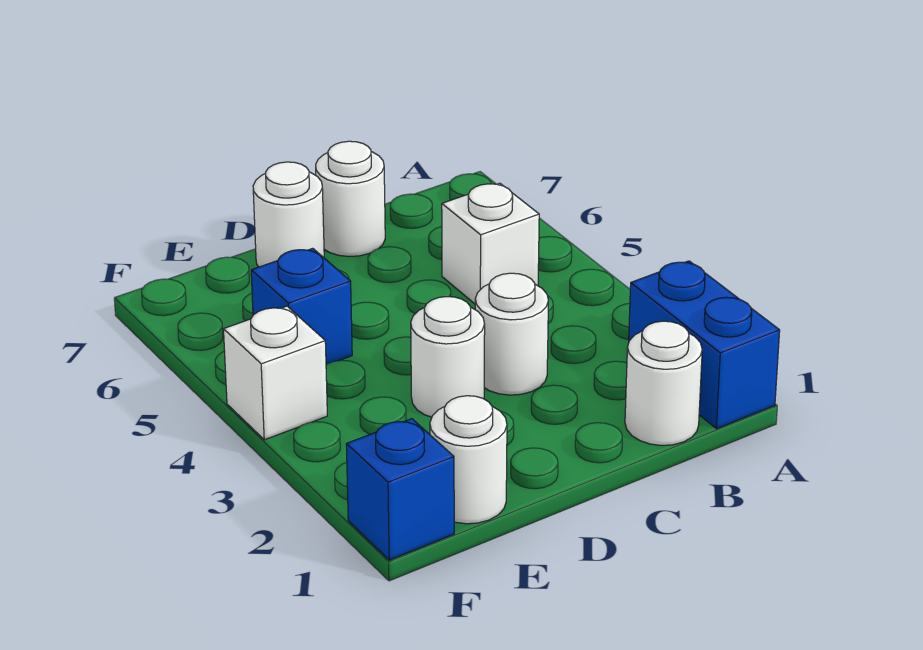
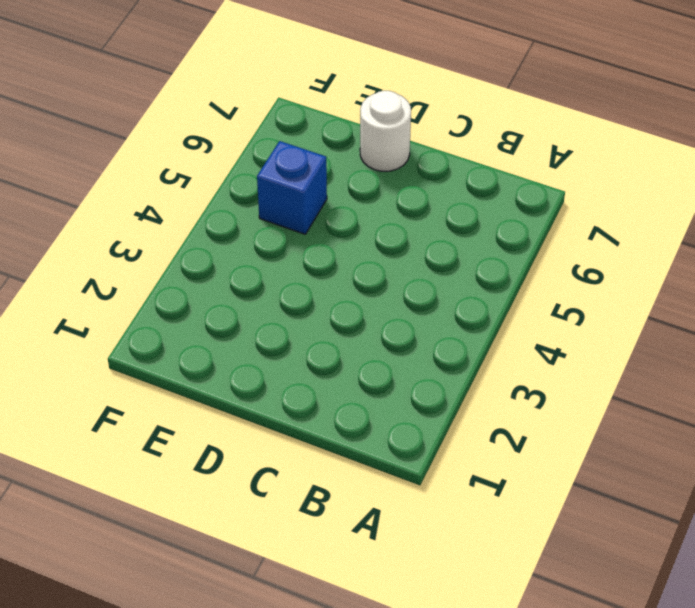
none -> blue 1x2 brick [629,261,780,429]
none -> white 1x1 round brick [625,321,702,445]

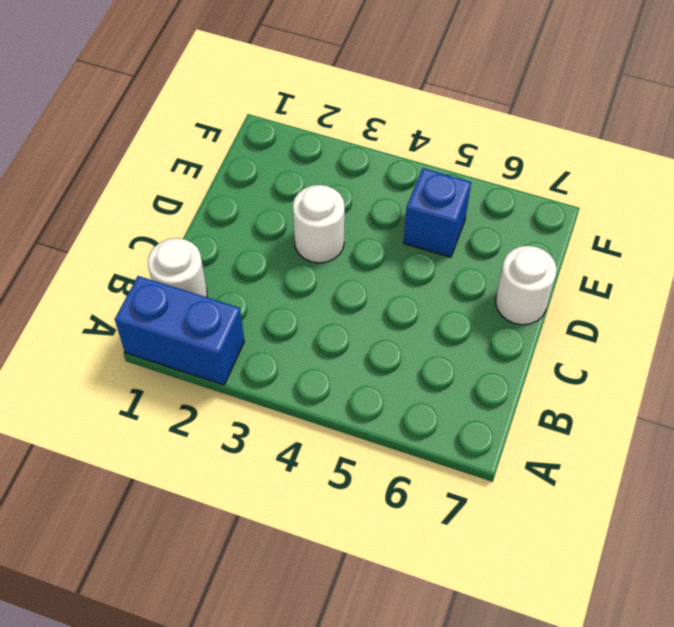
none -> white 1x1 brick [442,183,539,304]
none -> white 1x1 round brick [475,273,548,395]

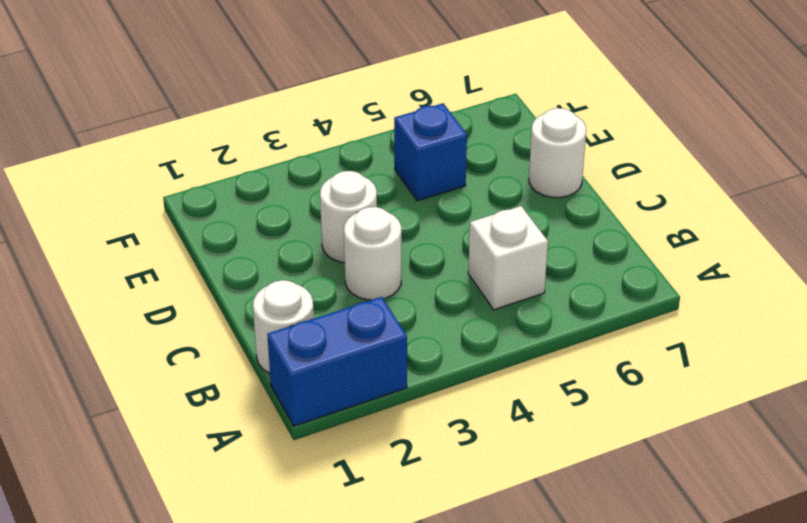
none -> white 1x1 round brick [316,141,385,256]
none -> white 1x1 round brick [430,396,507,524]

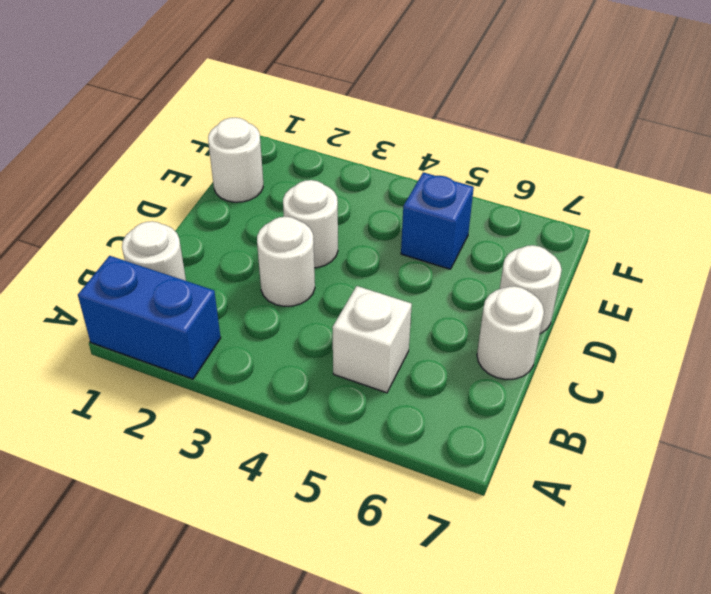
none -> blue 1x1 brick [346,419,454,560]
none -> white 1x1 brick [224,306,327,440]

